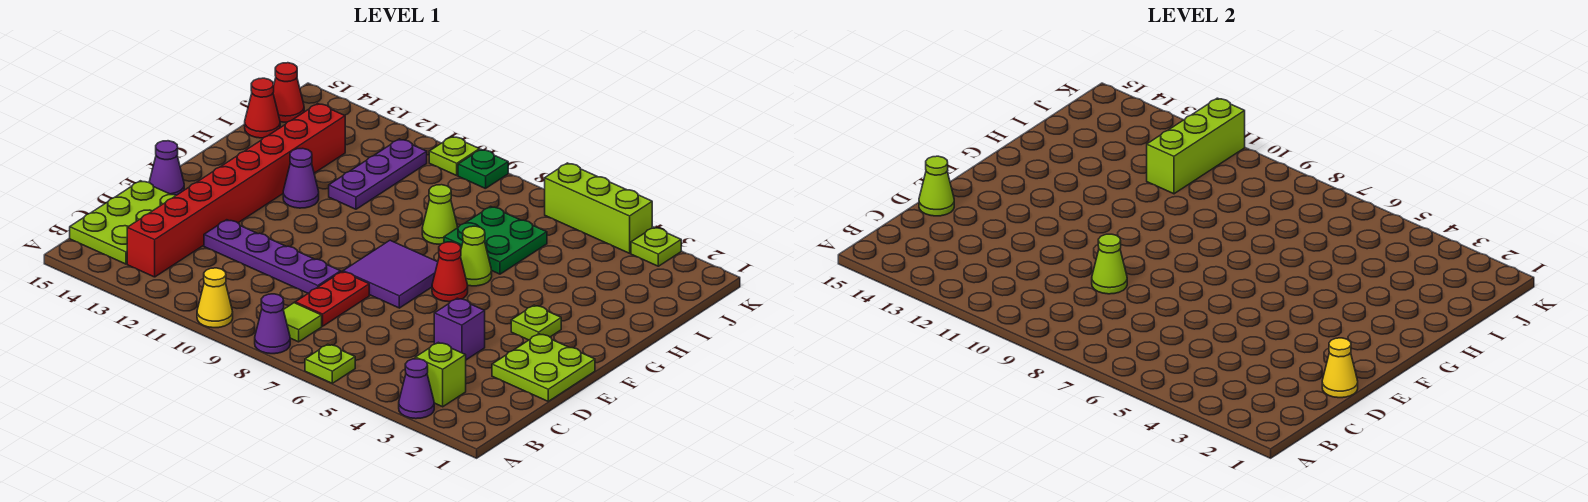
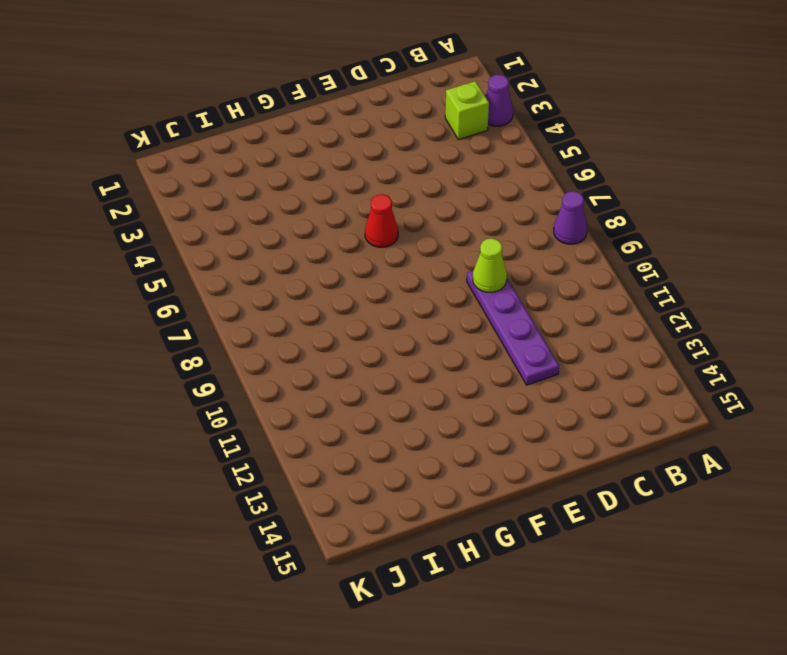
none -> lime 1x1 plate [305,344,355,383]
none -> yellow 1x1 cone [197,268,233,328]
none -> lime 1x1 tile [284,303,322,342]
none -> red 1x8 brick [127,104,345,277]

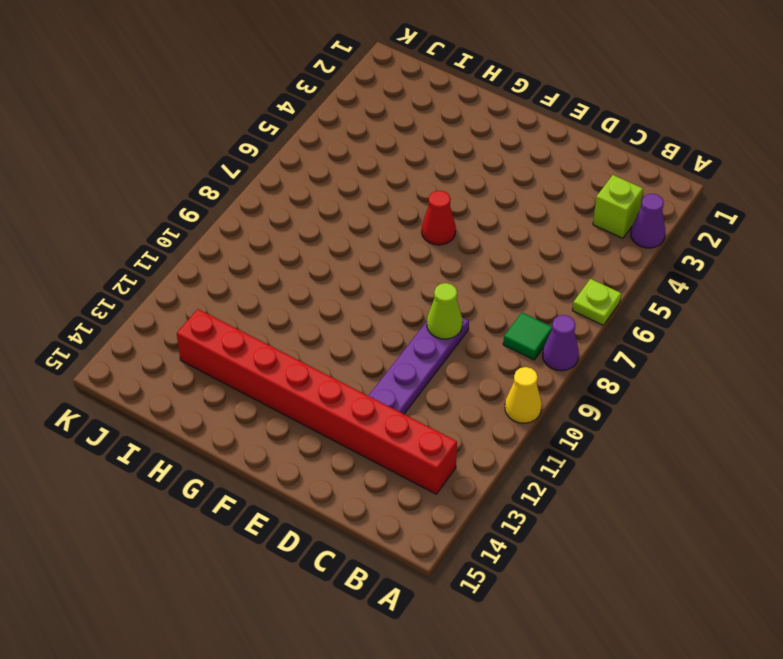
green 1x1 tile [503,313,552,360] -> lime 1x1 tile [284,303,322,342]
none -> lime 2x3 plate [70,181,176,264]
none -> red 1x2 plate [295,272,369,326]
none -> lime 2x2 plate [492,334,595,401]
none -> purple 1x1 brick [434,298,485,360]

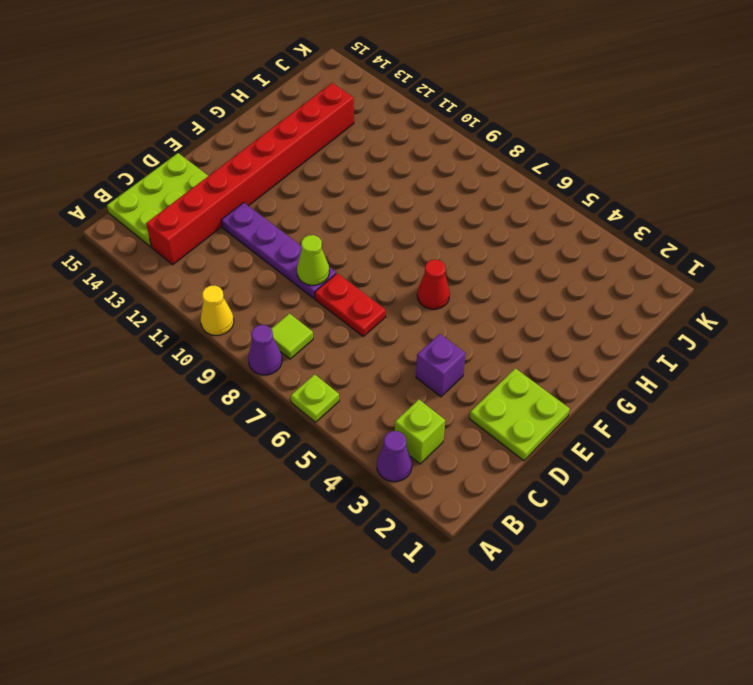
red 1x2 plate [315,273,386,336] -> red 1x2 plate turned to [295,272,369,326]
none -> purple 2x2 tile [343,240,438,308]
none -> purple 1x1 cone [149,141,184,195]
none -> lime 1x1 plate [511,305,561,340]
none -> lime 1x1 cone [460,226,492,286]

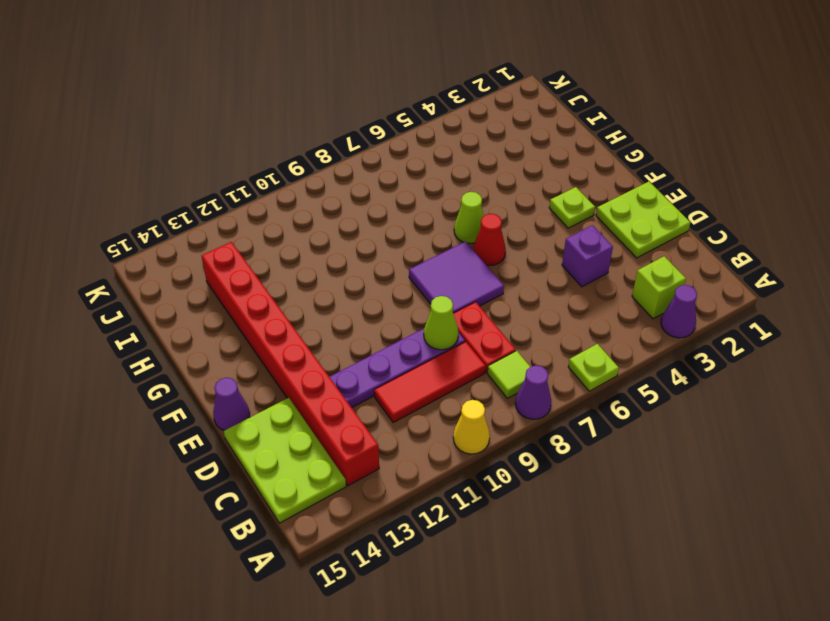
red 1x3 tile [374,342,486,422] -> none
none -> purple 1x1 cone [283,148,319,208]
none -> green 2x2 plate [444,207,547,274]
none -> lime 1x1 cone [422,185,458,244]
none -> purple 1x3 plate [329,139,427,209]

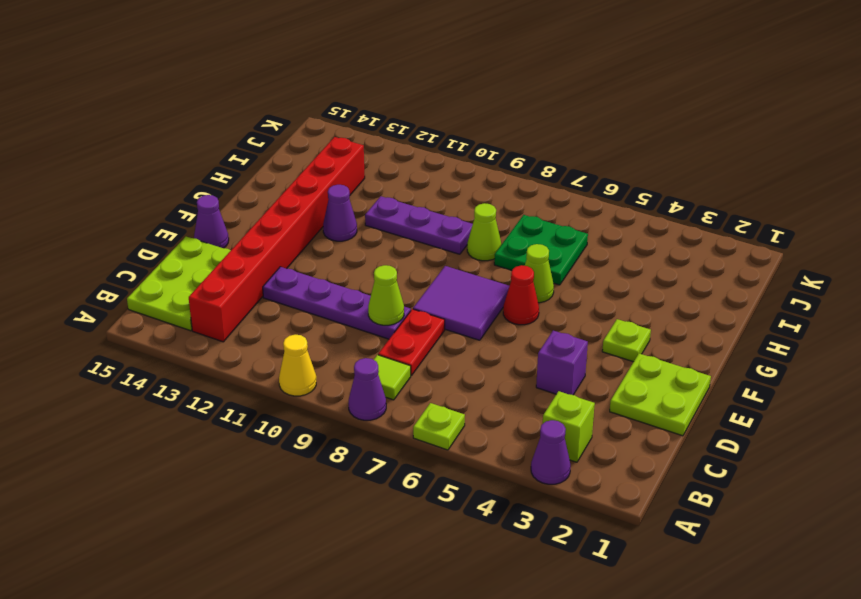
purple 1x3 plate [365,196,473,254] -> purple 1x3 plate turned to [329,139,427,209]
none -> red 1x1 cone [245,78,280,138]
none -> red 1x1 cone [273,63,304,122]
none -> lime 1x1 plate [631,227,681,266]
none -> lime 1x3 brick [545,163,652,253]

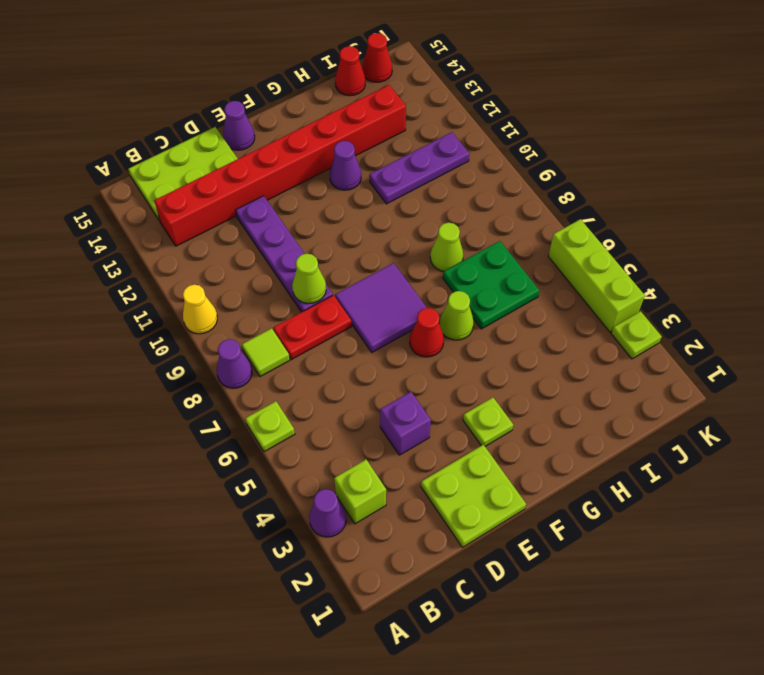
none -> green 1x1 plate [458,150,508,189]
none -> lime 1x1 plate [429,136,480,175]
none -> yellow 1x1 cone [1322,338,1358,398]
none -> lime 1x1 cone [919,156,954,216]

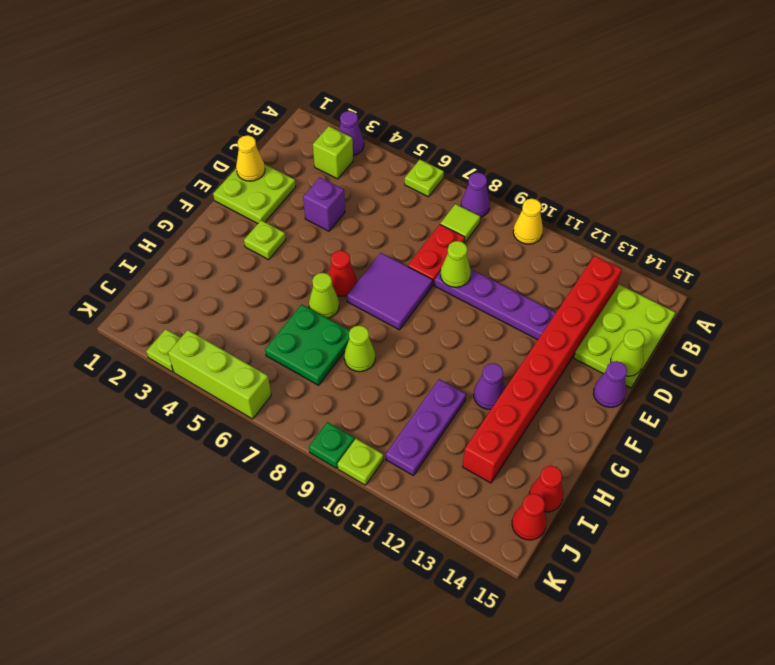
none -> lime 1x3 brick [1147,98,1245,194]

